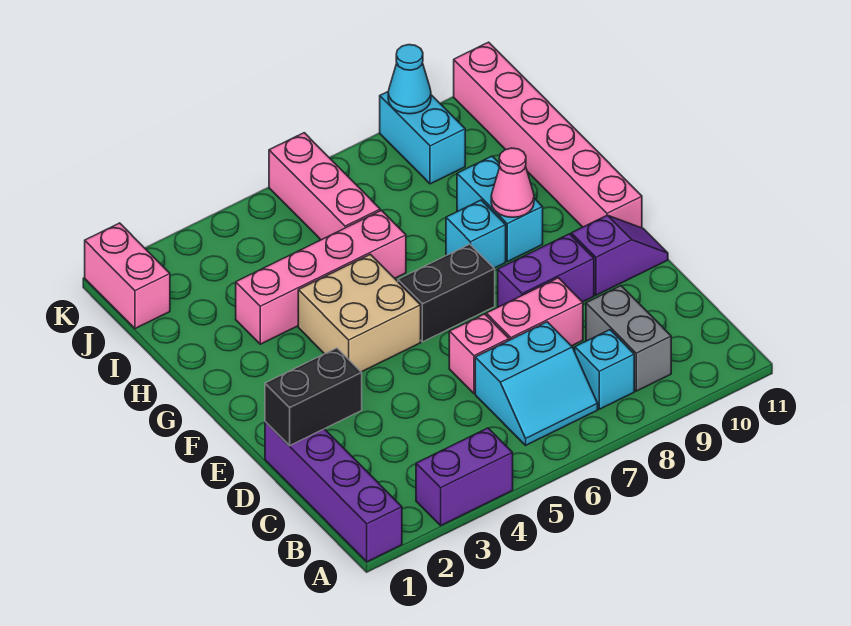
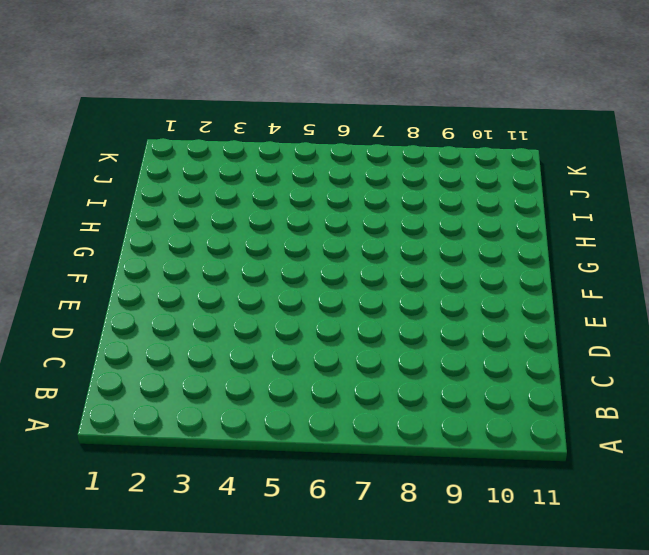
none -> purple 1x4 brick [265,422,402,562]
none -> purple 1x2 brick [416,428,513,525]
none -> cyan 2x2 slope [475,322,598,445]

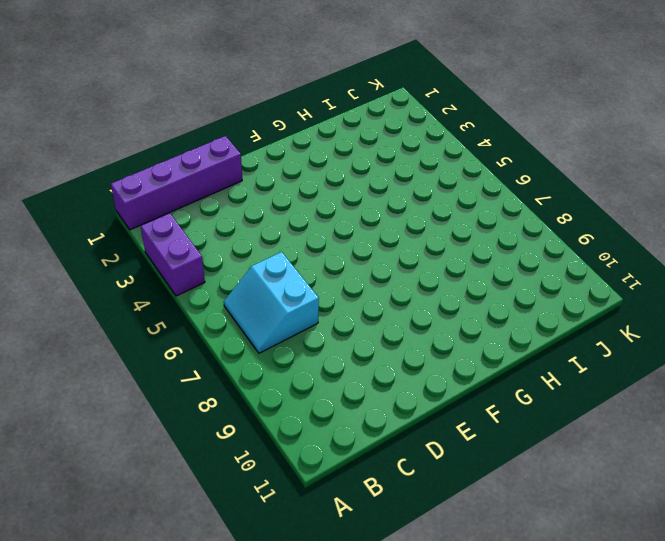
none -> cyan 1x1 brick [575,330,634,409]
none -> grey 1x2 brick [586,286,671,391]
none -> pink 1x1 brick [449,314,509,394]

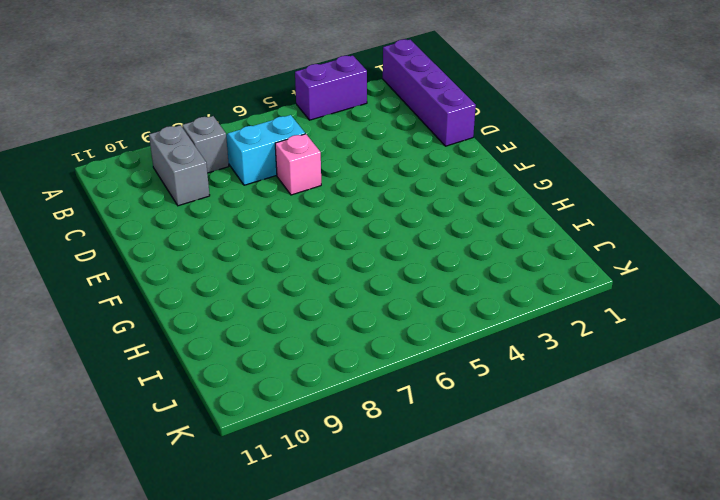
grey 1x1 brick [182,116,229,173] -> cyan 1x1 brick [575,330,634,409]
none -> pink 1x2 brick [486,278,583,346]
none -> purple 1x2 brick [498,234,594,307]
none -> purple 1x2 slope [571,215,668,295]

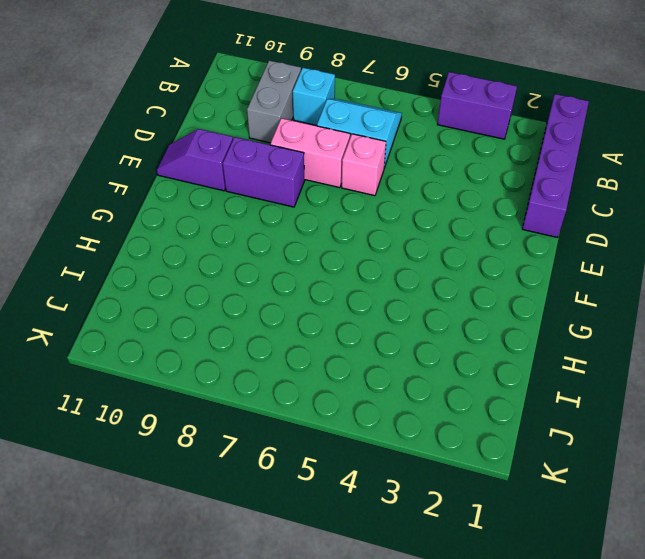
none -> tan 2x2 brick [298,254,421,372]
none -> black 1x2 brick [398,244,495,342]
none -> pink 1x6 brick [454,42,642,228]

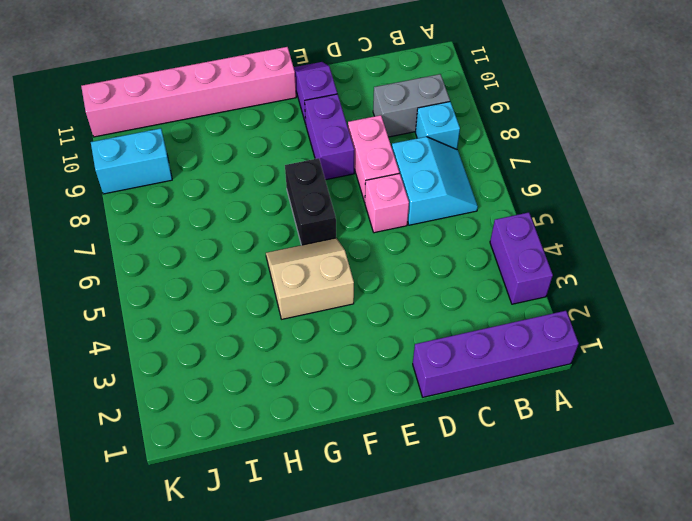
tan 2x2 slope [266,238,354,319] -> tan 2x2 brick [298,254,421,372]
none -> cyan 1x1 brick [446,200,506,268]
none -> cyan 1x2 brick [457,156,543,262]
none -> pink 1x4 brick [236,210,406,344]

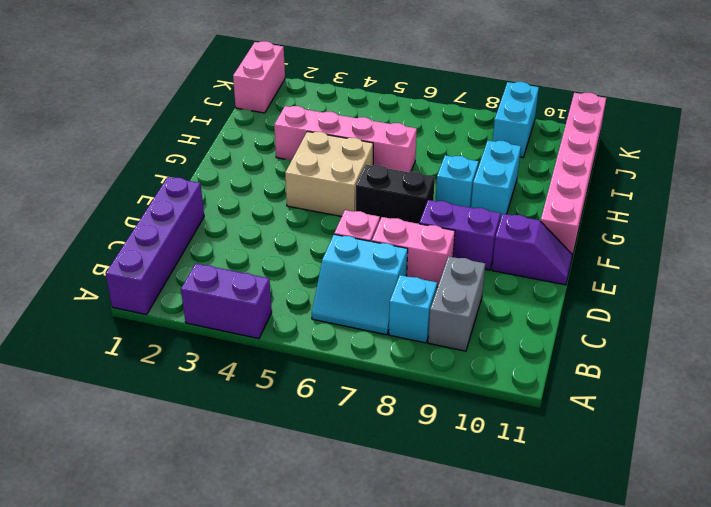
none -> pink 1x3 brick [269,133,380,240]
none -> black 1x2 brick [265,348,362,446]
none -> pink 1x1 cone [491,148,534,217]

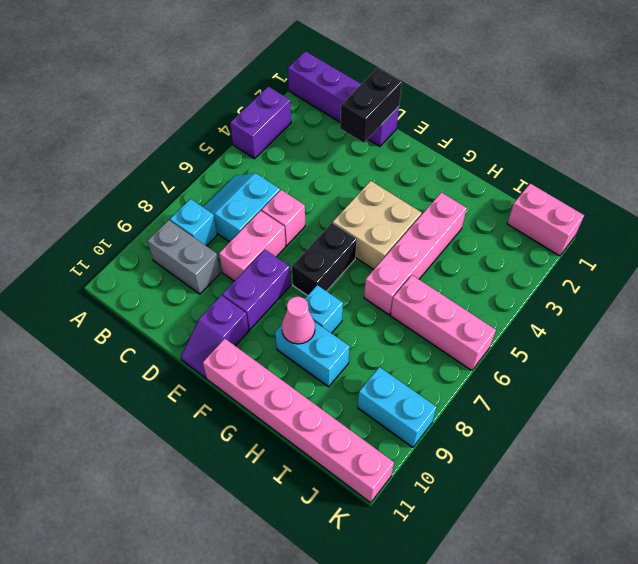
none -> cyan 1x1 cone [388,45,431,114]

